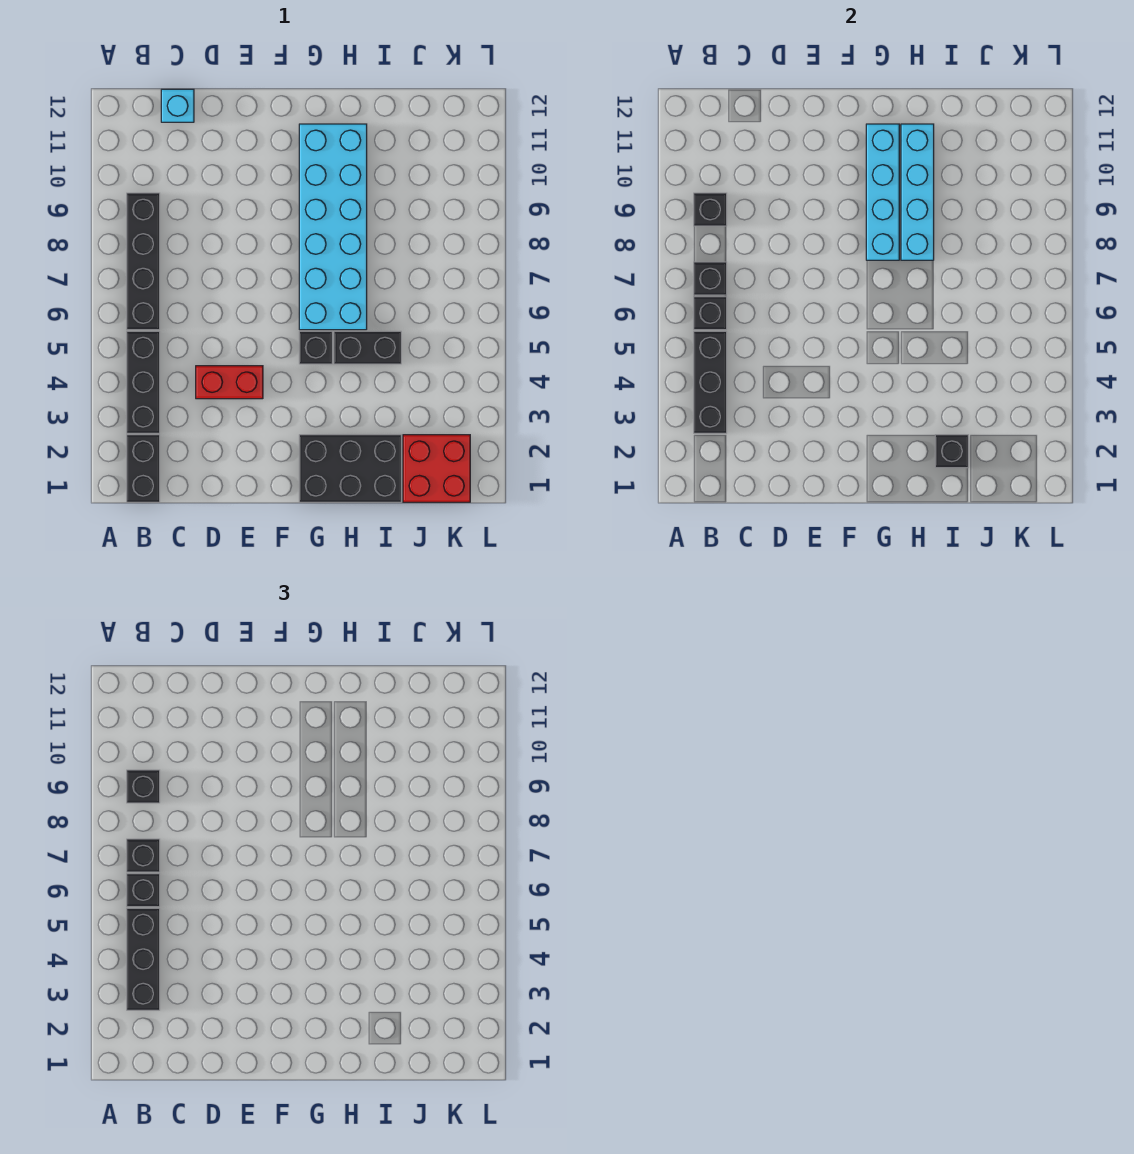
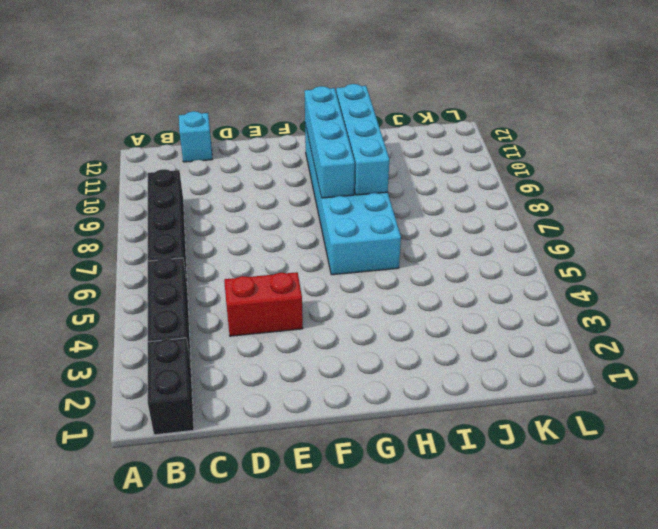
none -> black 2x3 brick [299,435,401,502]
none -> black 1x1 brick [299,331,332,364]
none -> black 1x2 brick [334,331,401,364]

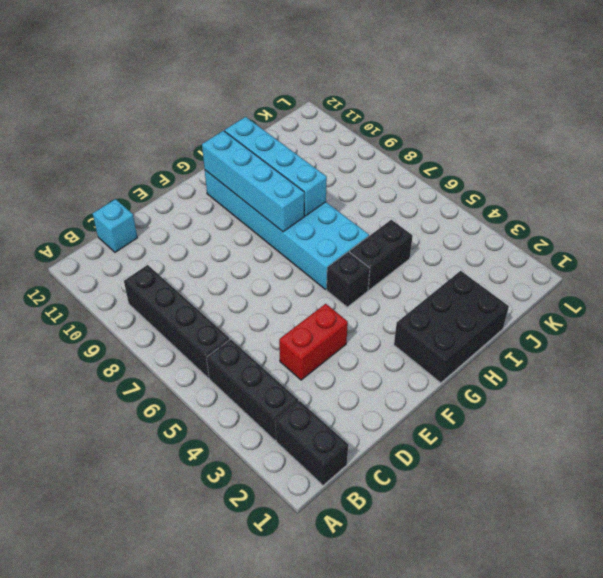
none -> red 2x2 brick [403,435,470,502]
none -> black 1x3 brick [694,331,727,433]
none -> black 1x1 brick [694,297,727,330]

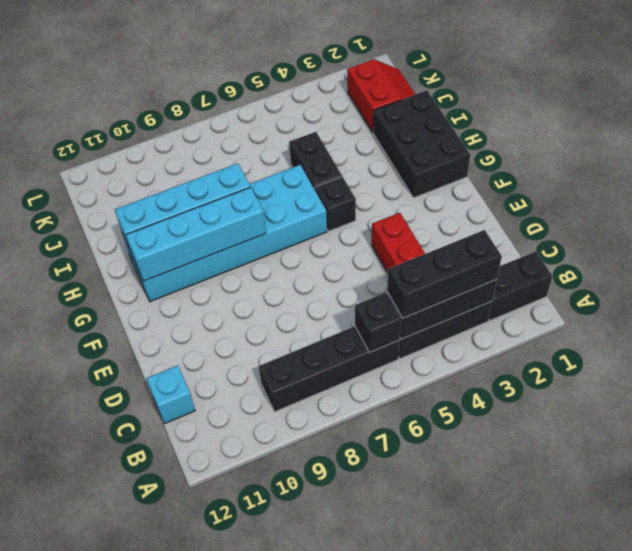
red 2x2 slope [347,59,415,132] -> red 2x2 brick [403,435,470,502]
none -> black 1x1 brick [694,262,727,295]
none -> black 1x1 brick [694,193,727,226]
none -> black 1x1 brick [935,435,968,468]

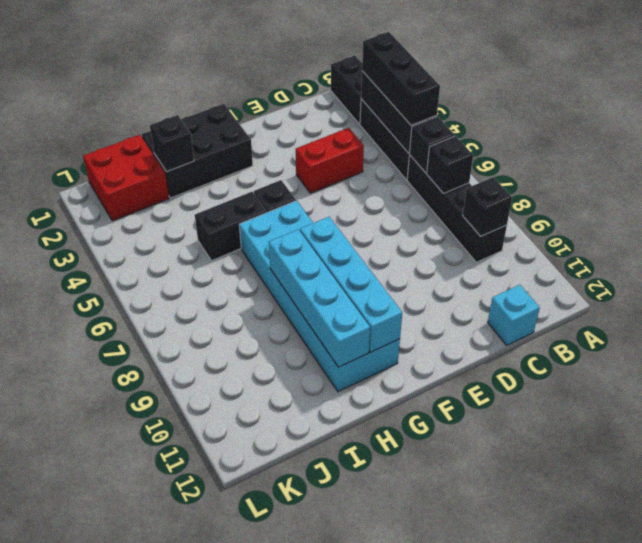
none -> black 1x1 brick [127,874,160,907]
none -> black 1x1 brick [127,839,160,872]
none -> black 1x1 brick [127,770,160,803]

